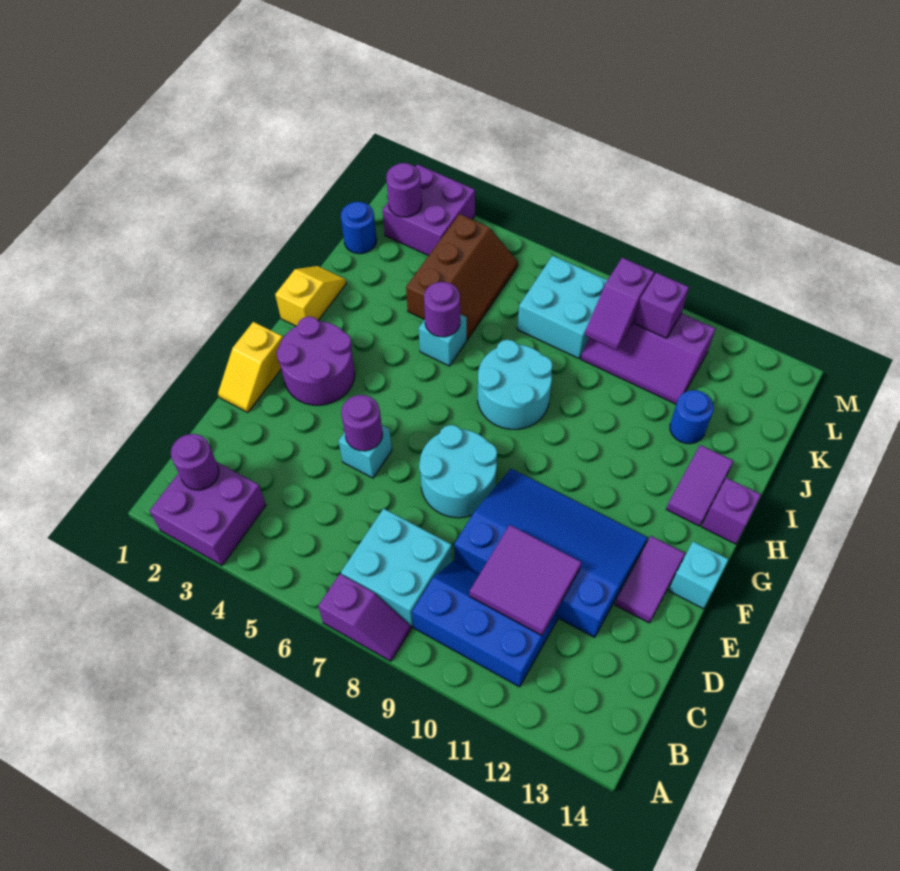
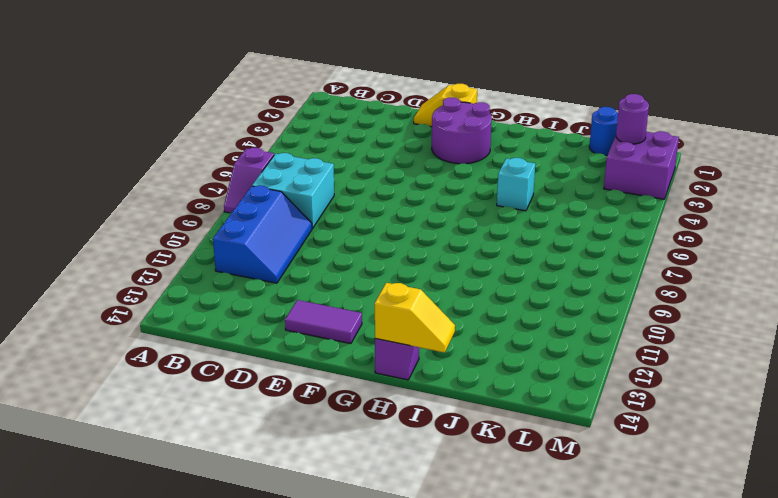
yellow 1x2 slope [375,283,455,353] -> yellow 1x2 slope moved to [275,266,346,326]
none -> purple 2x2 brick [150,462,266,565]
none -> blue 3x4 slope [454,469,648,637]
none -> cyan 1x1 brick [339,425,392,478]

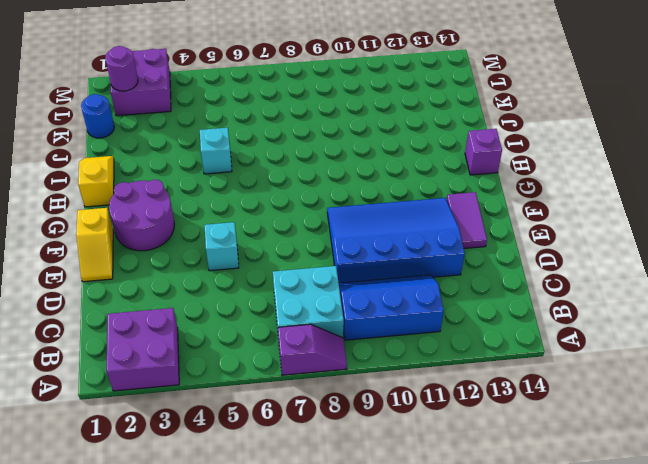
none -> cyan 2x2 round brick [419,425,497,518]
none -> cyan 1x1 brick [669,542,729,609]
none -> cyan 2x2 round brick [478,340,553,429]

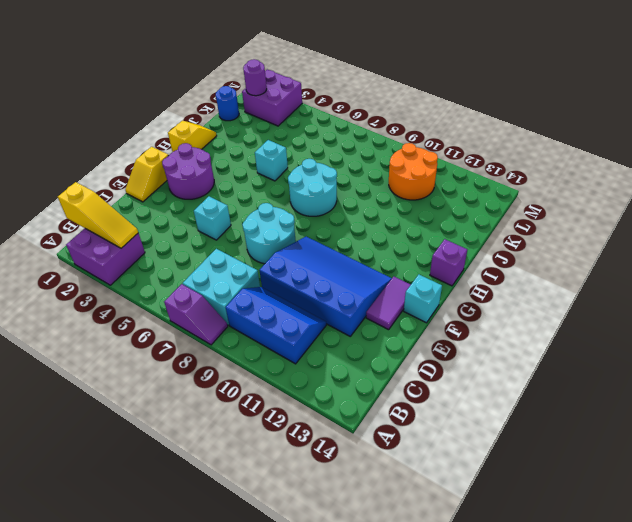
yellow 1x3 slope [58,182,138,248] -> purple 1x1 round brick [171,434,219,490]
orange 2x2 round brick [389,143,438,200] -> purple 2x3 slope [581,313,715,404]
none -> purple 1x2 tile [666,445,733,526]
none -> brown 2x3 slope [406,214,518,340]
none -> blue 1x1 round brick [670,390,714,444]

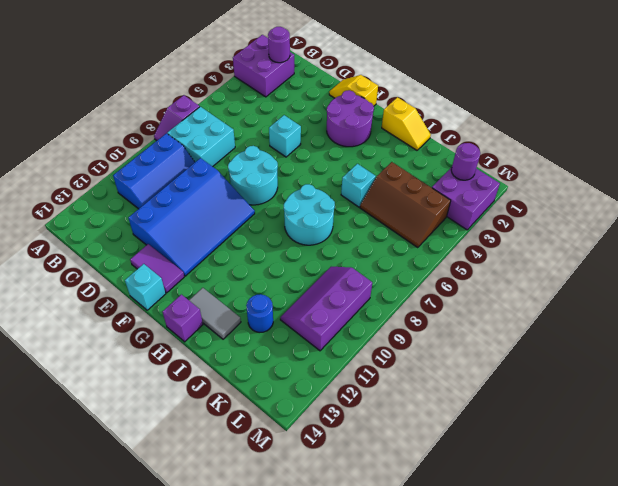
grey 1x2 tile [189,288,241,339] -> purple 1x2 tile [666,445,733,526]
none -> blue 1x1 round brick [341,202,377,254]
none -> cyan 2x2 brick [517,255,607,358]
none -> purple 2x2 tile [470,525,582,635]

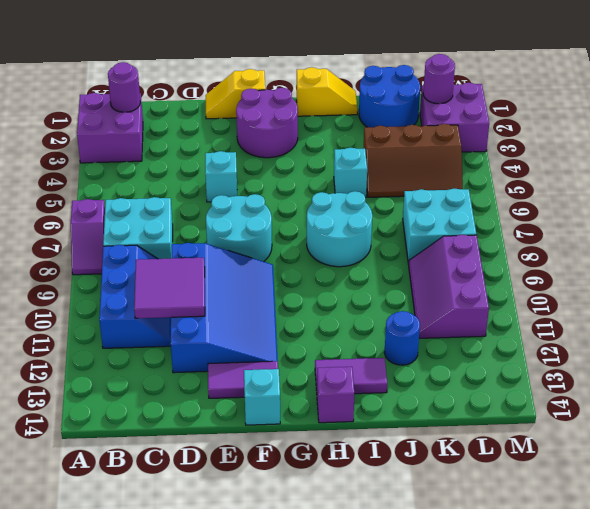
blue 2x2 round brick [359,65,420,127] -> blue 1x1 round brick [341,202,377,254]
none -> purple 1x1 round brick [341,395,383,451]
none -> purple 1x1 round brick [424,282,460,337]
none -> purple 1x2 slope [585,258,654,350]

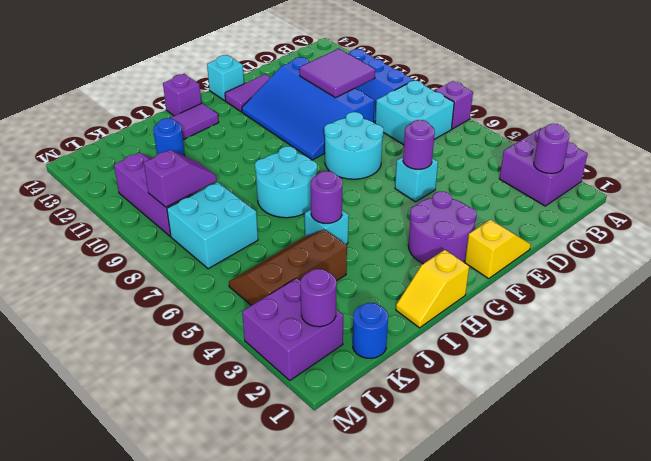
none -> purple 1x1 brick [635,273,689,338]

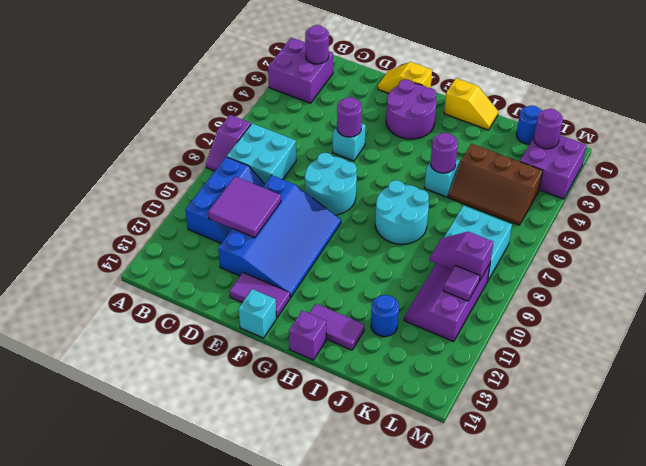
purple 1x1 tile [443,266,480,301] -> purple 1x1 brick [635,273,689,338]

